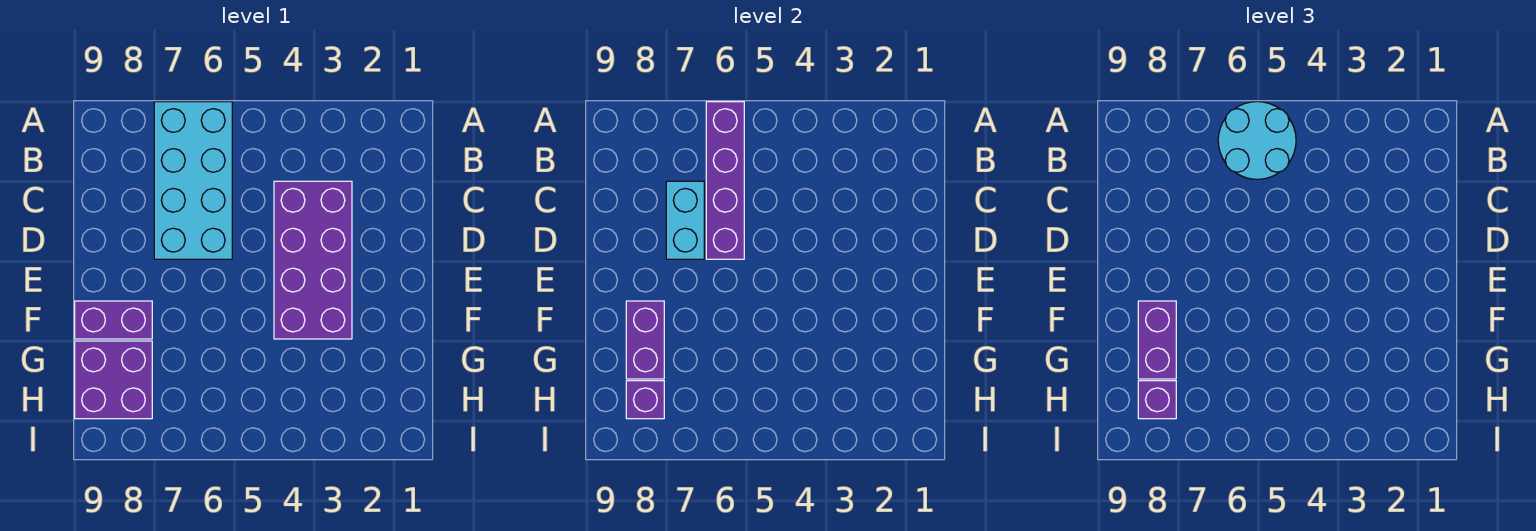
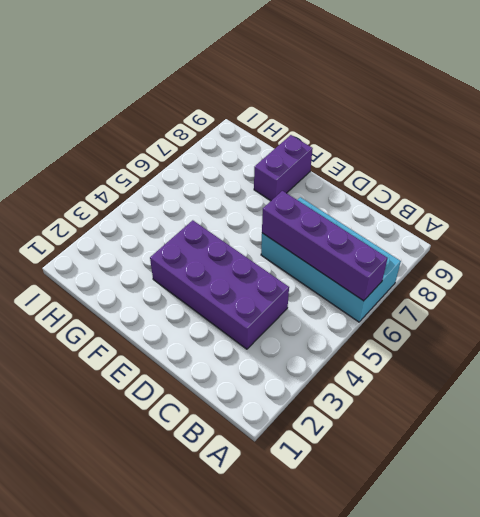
none -> purple 2x2 brick [75,341,152,419]
none -> cyan 1x2 brick [666,181,704,259]

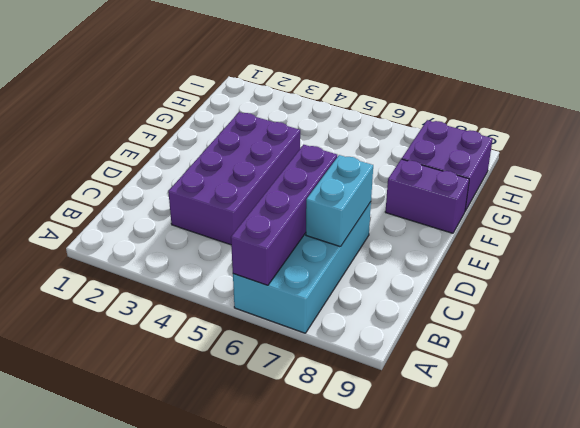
none -> purple 1x2 brick [626,301,664,379]
none -> purple 1x1 brick [626,381,664,419]

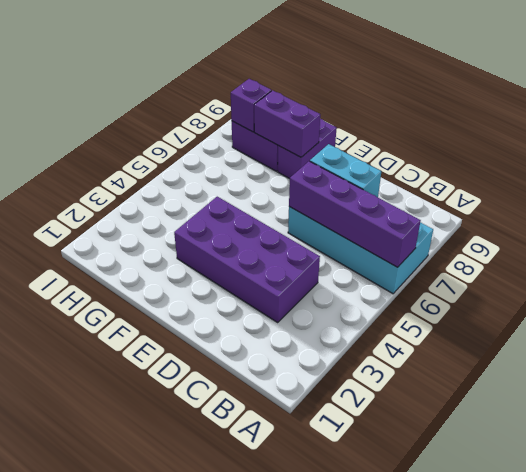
none -> cyan 2x2 round brick [1218,102,1296,179]
none -> purple 1x2 brick [1138,301,1176,379]

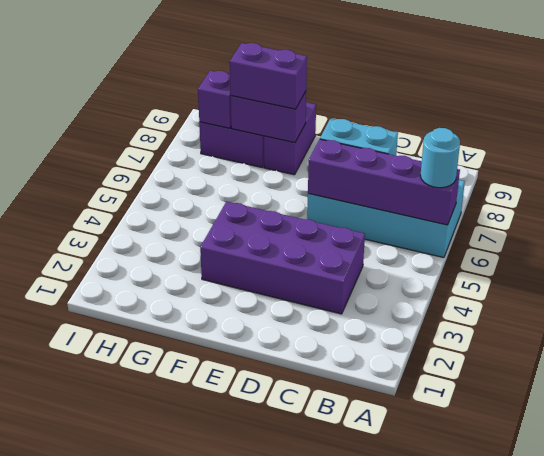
cyan 1x1 round brick [420,128,460,188] -> cyan 2x2 round brick [1218,102,1296,179]
none -> purple 1x1 brick [1138,381,1176,419]

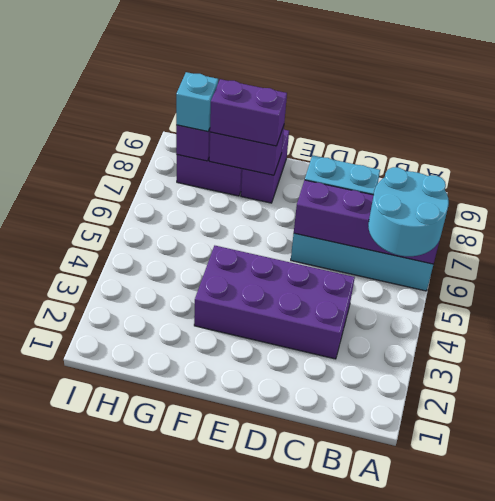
cyan 1x1 brick [176,72,218,132] -> purple 1x1 brick [1138,381,1176,419]

